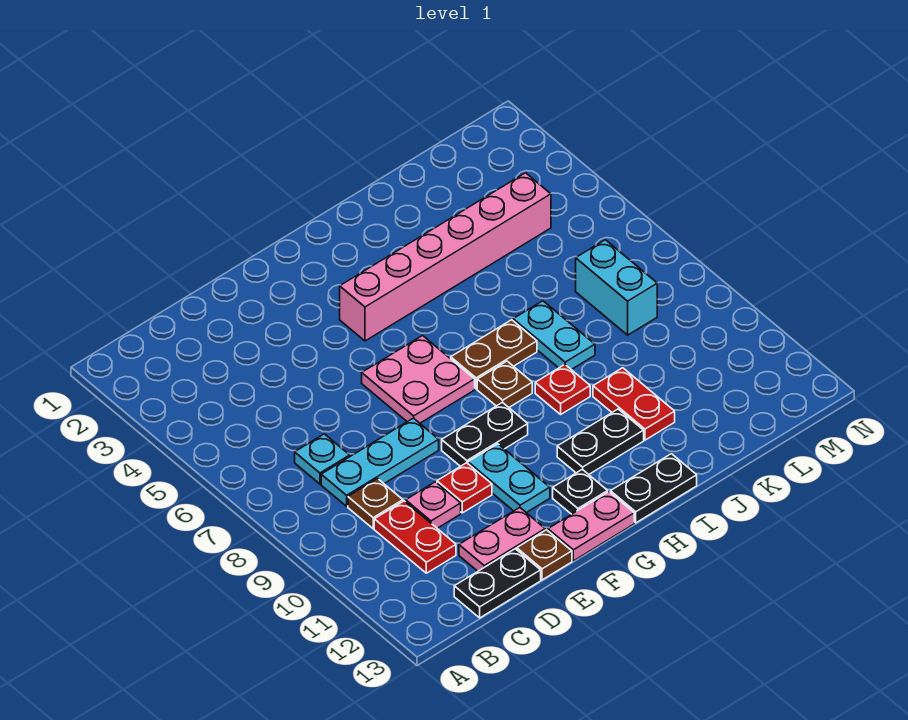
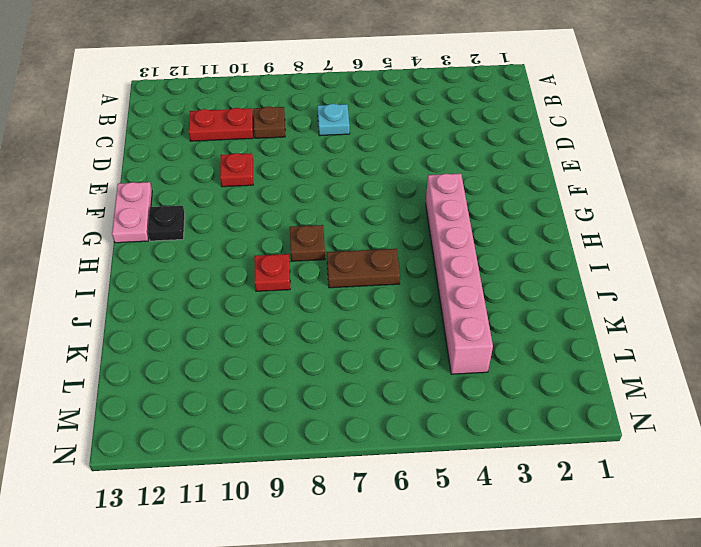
brown 1x2 plate [327,249,400,288] -> brown 1x2 plate turned to [451,320,537,389]
none -> cyan 1x3 plate [321,418,439,506]
none -> black 1x2 plate [454,549,541,618]
none -> pink 1x1 plate [406,482,461,528]

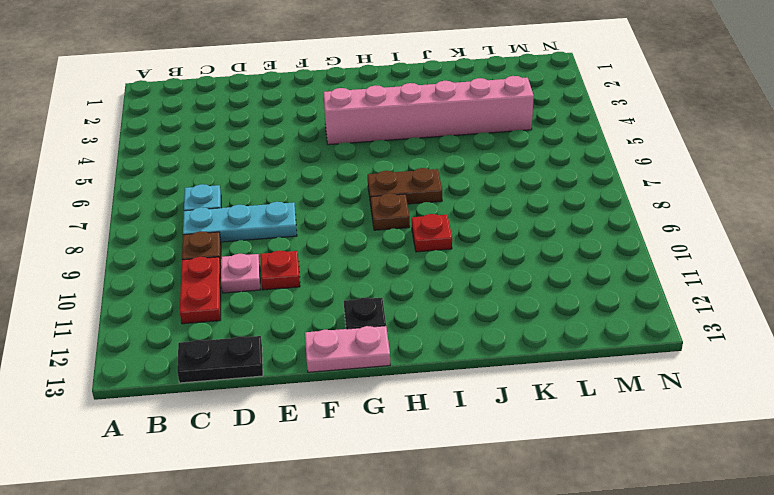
none -> pink 1x2 plate [459,508,545,571]
none -> brown 1x1 plate [517,530,572,580]
none -> pink 2x2 plate [362,336,475,423]

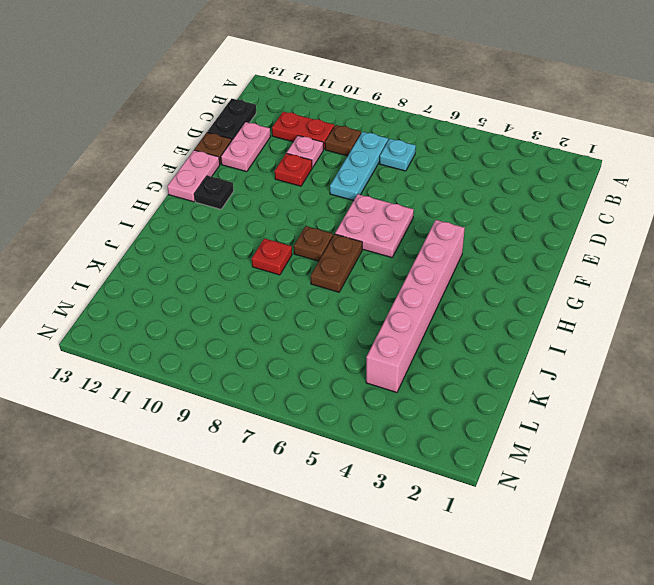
none -> black 1x2 plate [442,402,528,466]
none -> cyan 1x2 plate [468,444,550,513]
none -> black 1x2 plate [557,409,644,474]

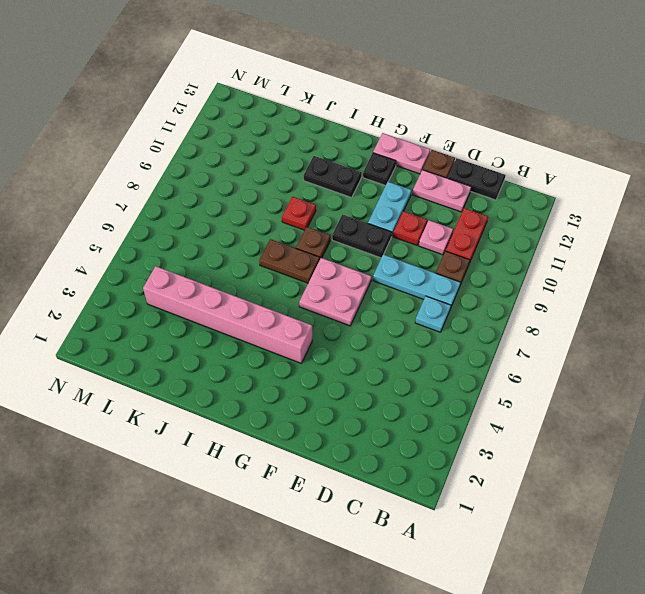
none -> black 1x2 plate [610,454,697,523]
none -> cyan 1x2 plate [513,301,595,370]
none -> red 1x2 plate [593,368,675,440]

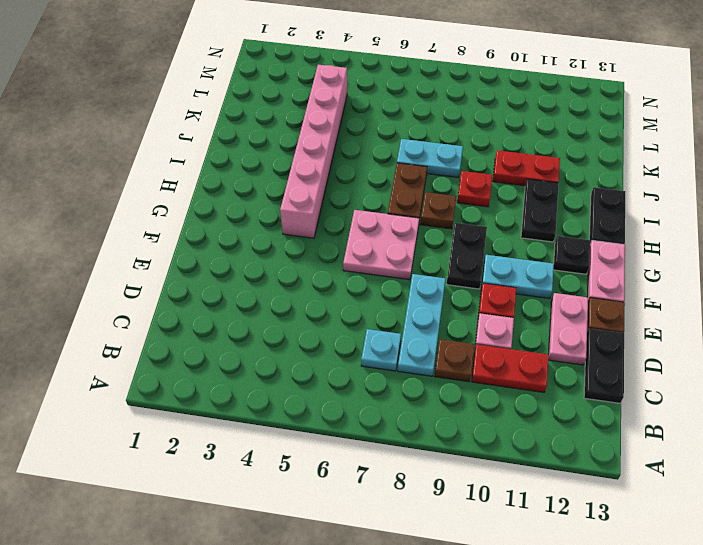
none -> cyan 1x2 brick [576,240,657,335]

